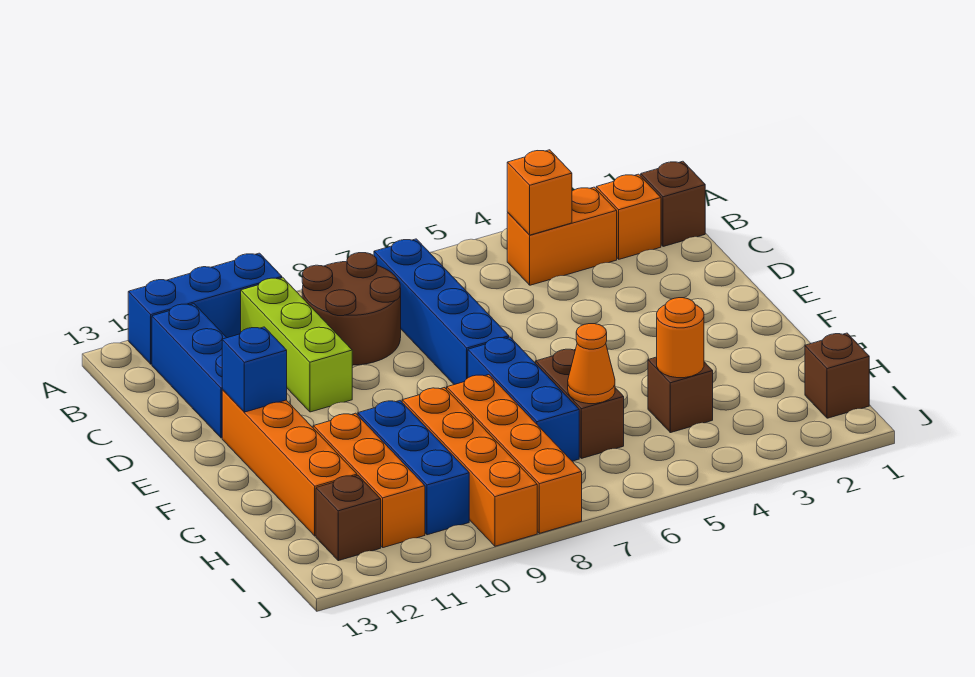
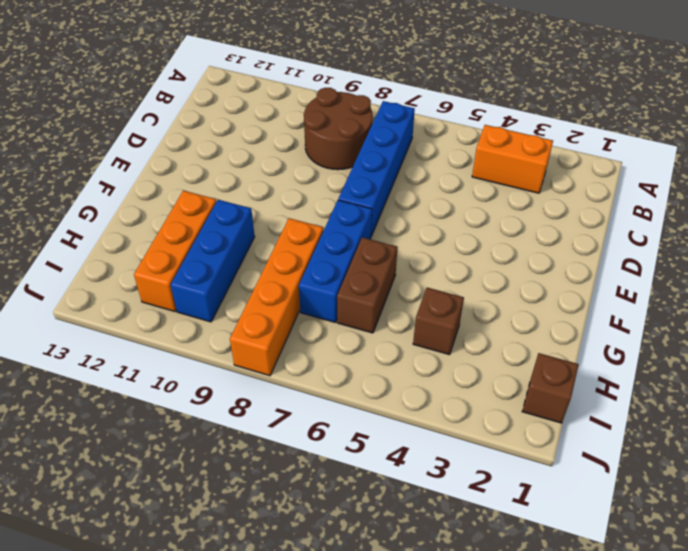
none -> blue 1x3 brick [128,253,282,364]
none -> brown 1x1 brick [641,161,705,247]
none -> orange 1x1 brick [596,174,661,259]

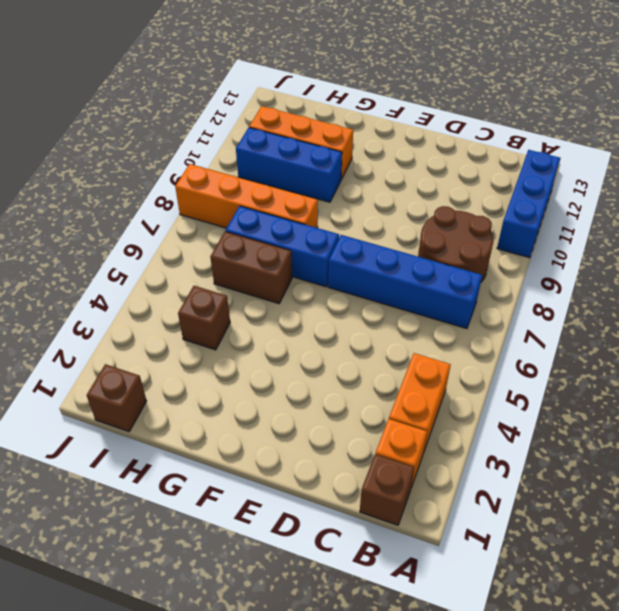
none -> lime 1x3 brick [241,278,352,412]
none -> blue 1x3 brick [152,304,227,438]
none -> orange 1x4 brick [222,390,357,536]

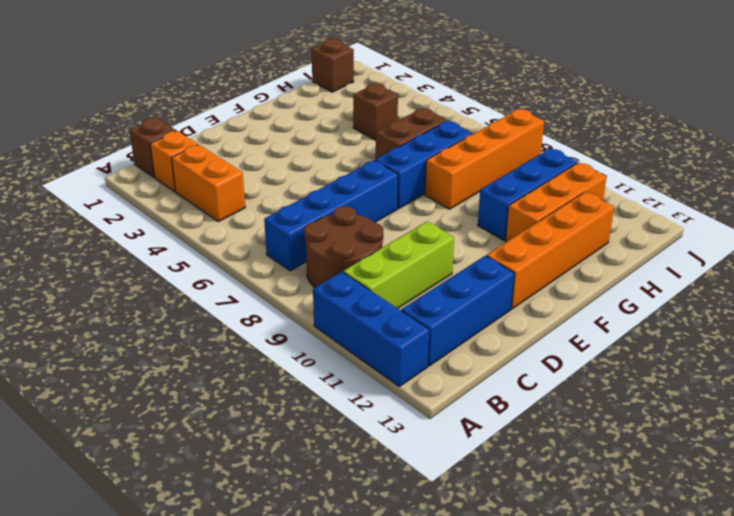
none -> orange 1x4 brick [402,388,537,546]
none -> brown 1x1 brick [316,476,381,561]
none -> orange 1x1 brick [507,150,572,235]

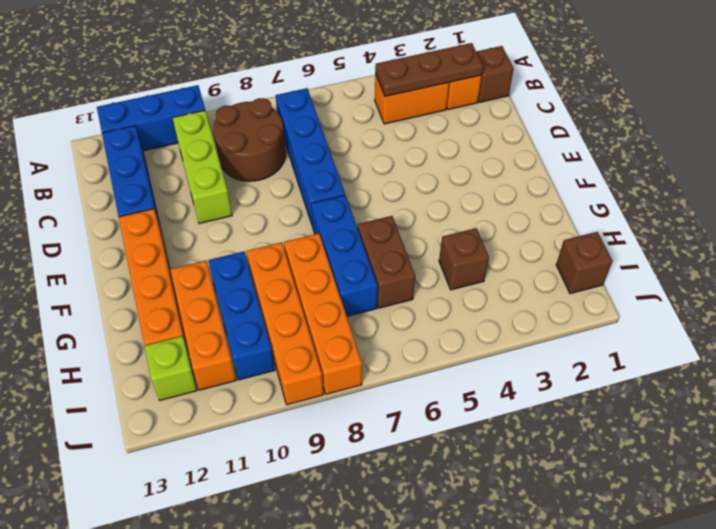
brown 1x3 plate [375,43,483,97] -> orange 1x1 brick [507,150,572,235]
lime 1x1 brick [144,336,197,400] -> brown 1x1 brick [316,476,381,561]
none -> blue 1x1 brick [222,327,287,412]
none -> orange 1x1 round brick [657,298,704,378]
none -> orange 1x1 cone [568,324,615,404]

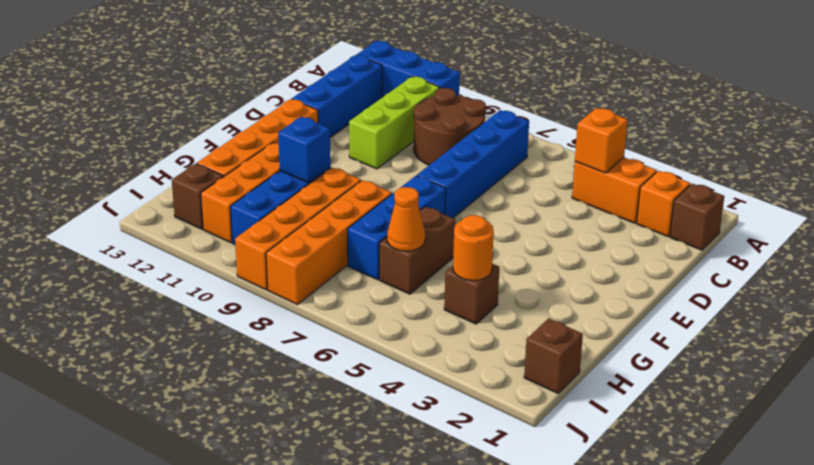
blue 1x1 brick [278,117,331,183] -> blue 1x1 brick moved to [222,327,287,412]

